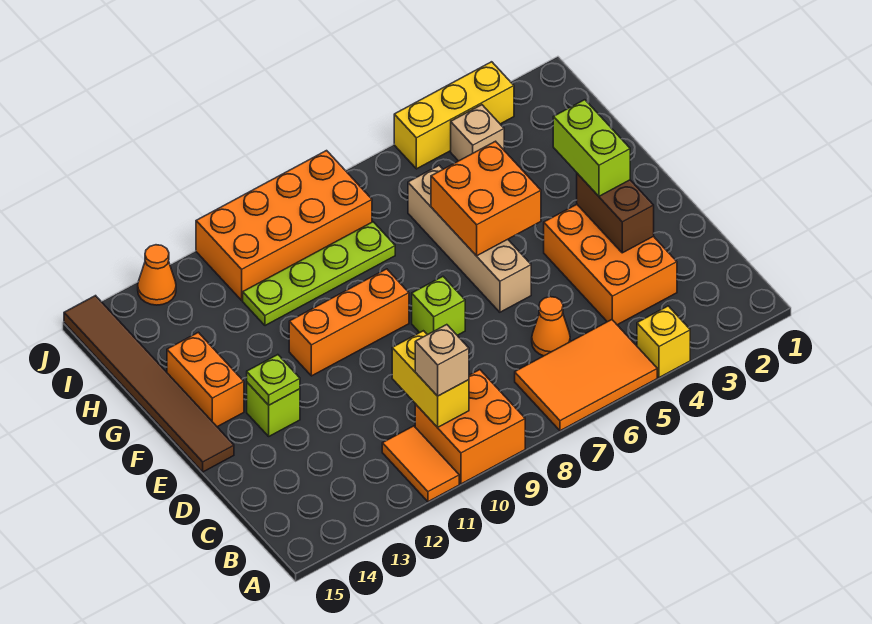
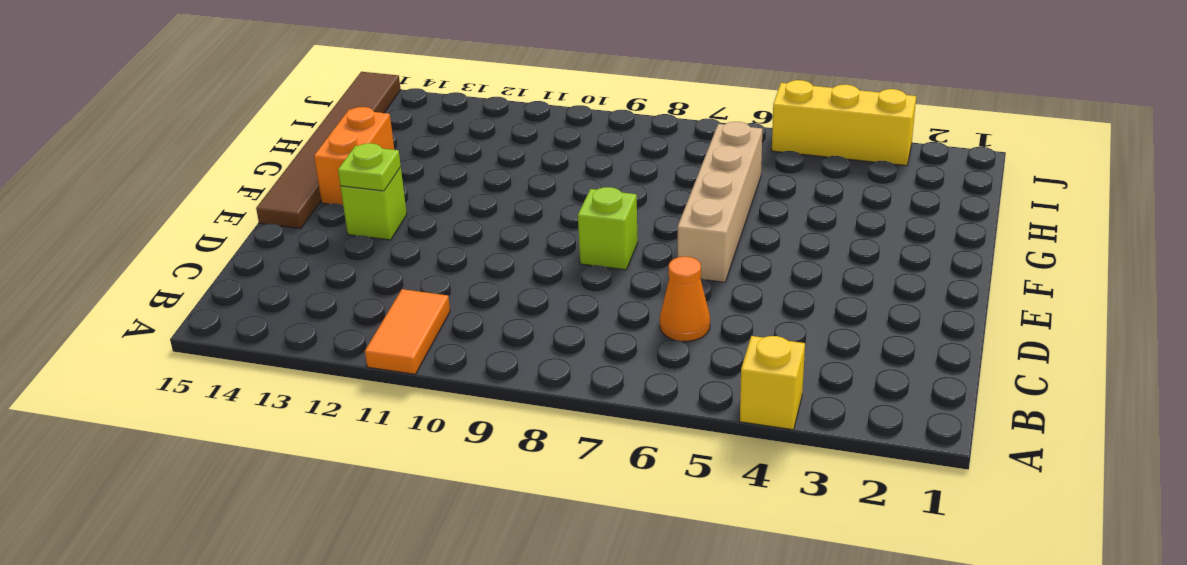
none -> orange 2x3 tile [515,320,657,431]
none -> orange 2x2 brick [415,370,525,484]
none -> orange 2x3 brick [544,204,677,325]

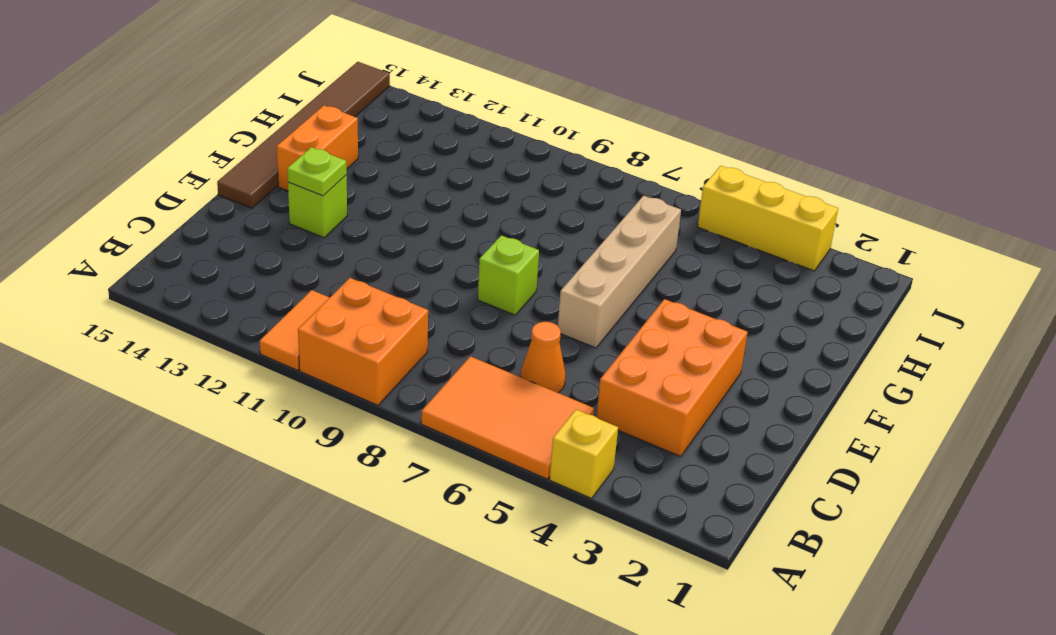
none -> orange 1x3 brick [289,269,409,376]
none -> lime 1x4 plate [243,222,395,326]
none -> tan 1x1 brick [451,105,504,161]

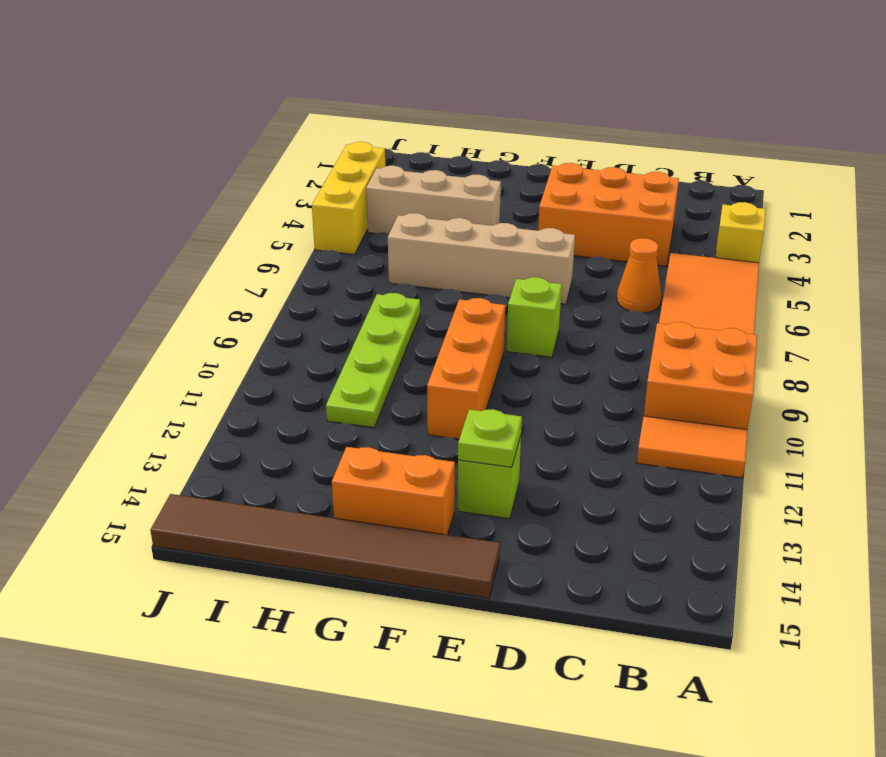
tan 1x3 brick [366,166,501,233] -> tan 1x1 brick [451,105,504,161]
none -> orange 2x4 brick [196,151,372,300]
none -> orange 1x1 cone [138,245,176,305]
none -> yellow 1x2 brick [392,331,469,427]

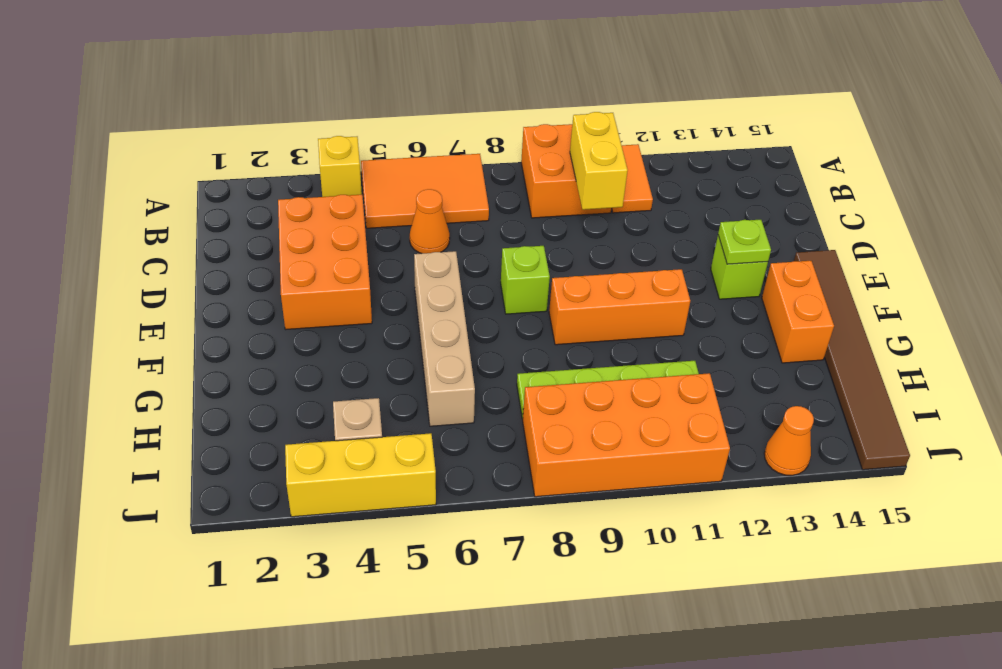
none -> brown 1x2 brick [577,173,654,253]
none -> orange 2x2 brick [431,141,541,256]
none -> tan 1x1 brick [415,325,469,396]

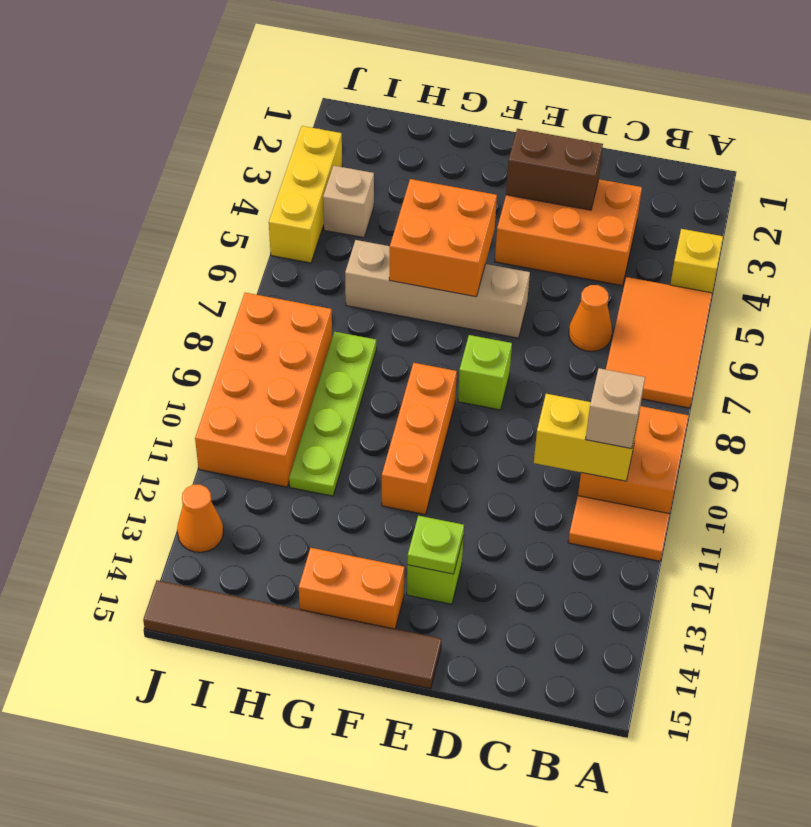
none -> lime 1x2 brick [553,100,630,196]

